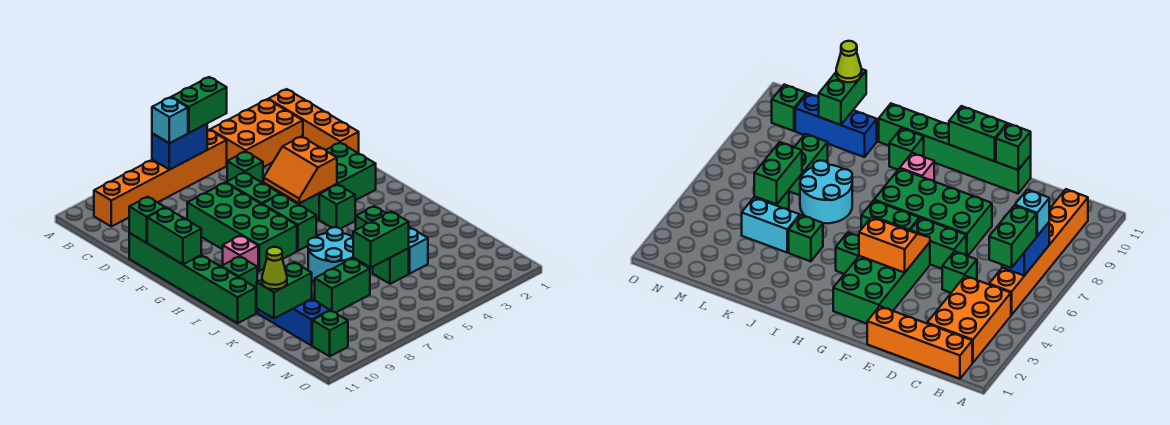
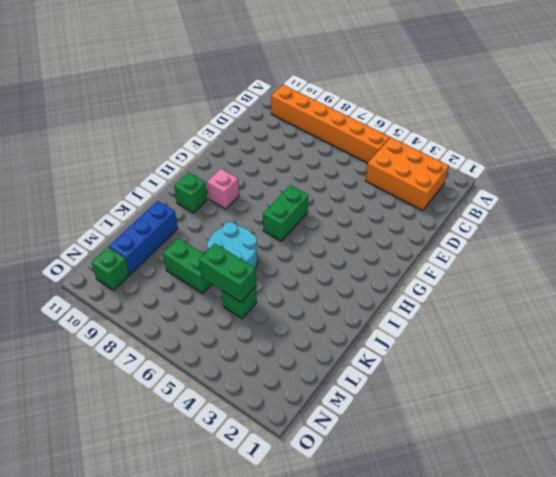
none -> orange 1x4 brick [268,89,359,153]
none -> green 1x1 brick [227,151,263,183]
none -> green 1x2 brick [226,172,280,204]

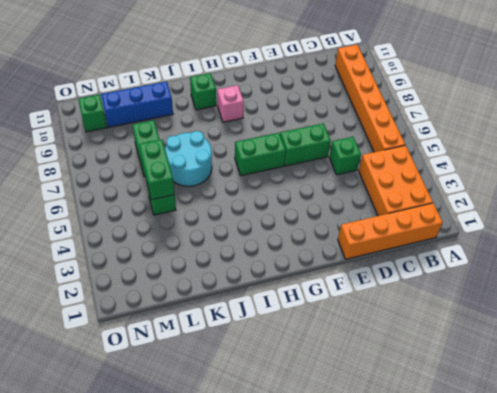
none -> green 2x4 brick [187,183,297,271]
none -> green 1x6 brick [129,233,256,323]
none -> green 2x4 brick [264,143,376,221]

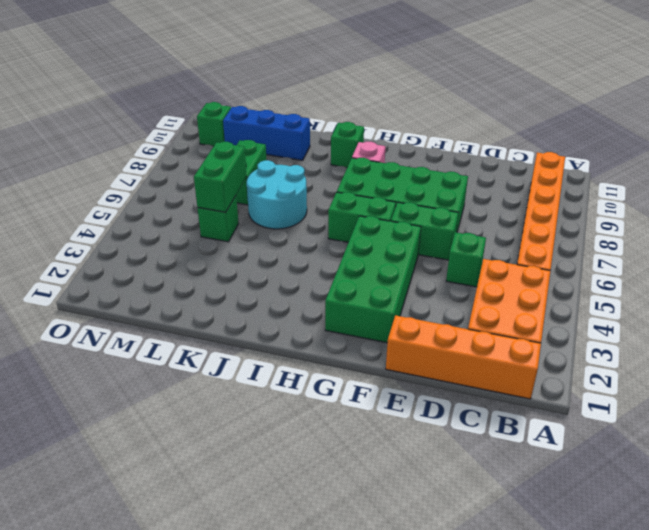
none -> green 1x6 brick [129,233,256,323]
none -> green 1x1 brick [319,185,355,229]
none -> green 1x1 brick [356,206,385,230]

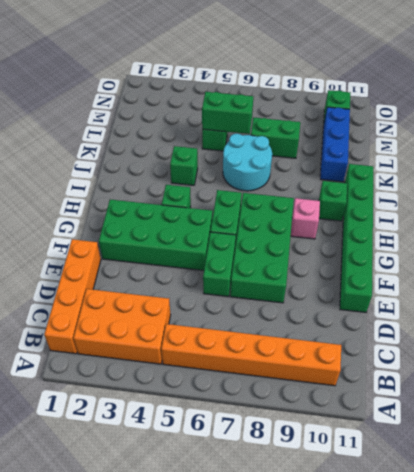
none -> green 1x1 brick [227,151,263,183]
none -> cyan 1x2 brick [409,227,428,274]
none -> blue 1x2 brick [152,124,207,170]

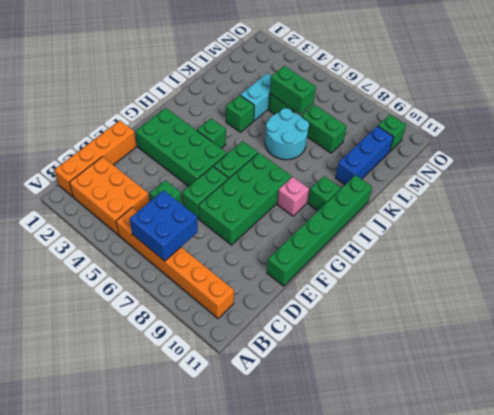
blue 2x2 brick [130,190,198,261] -> blue 1x2 brick [152,124,207,170]
none -> green 1x1 brick [129,197,165,243]
none -> orange 2x2 slope [264,137,337,203]
none -> green 1x2 brick [147,208,201,264]

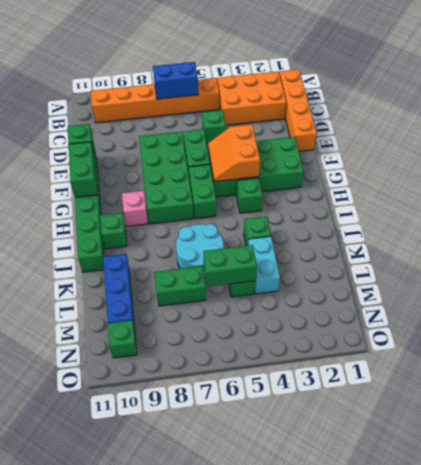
none -> green 1x2 brick [257,262,312,318]
none -> green 1x2 brick [172,77,227,133]
none -> cyan 1x1 brick [152,97,188,143]

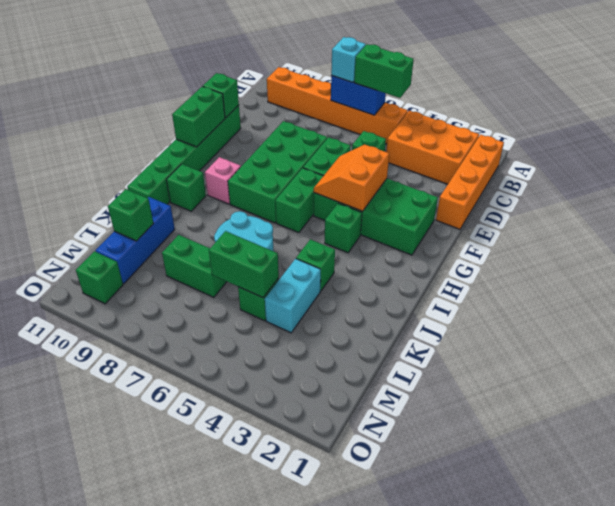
green 1x1 brick [108,189,154,241] -> green 1x2 brick [257,262,312,318]
none -> lime 1x1 cone [262,247,287,289]

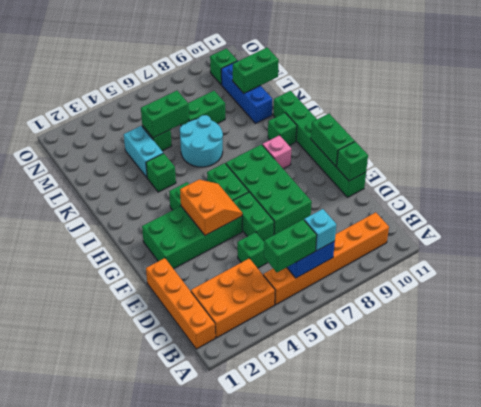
none -> lime 1x1 cone [262,247,287,289]

